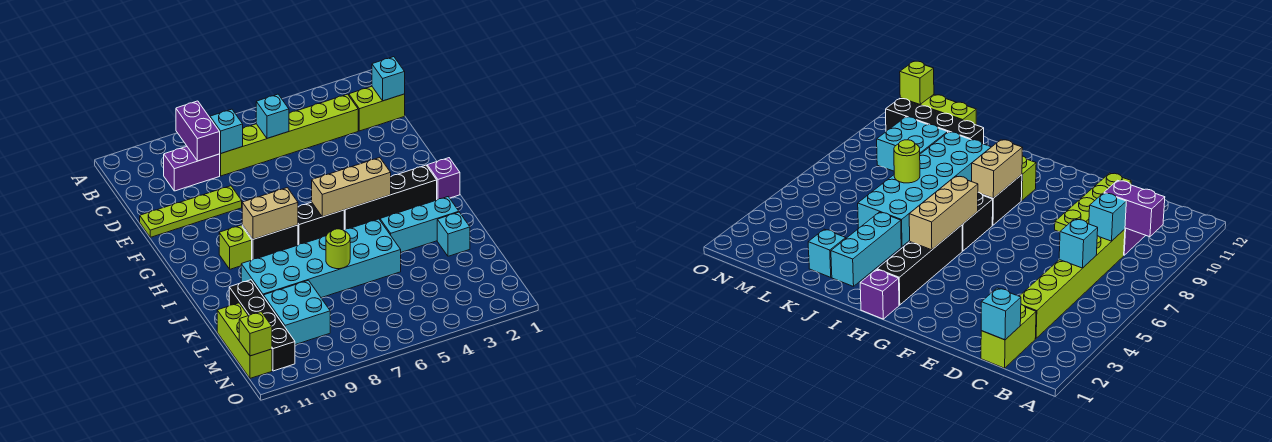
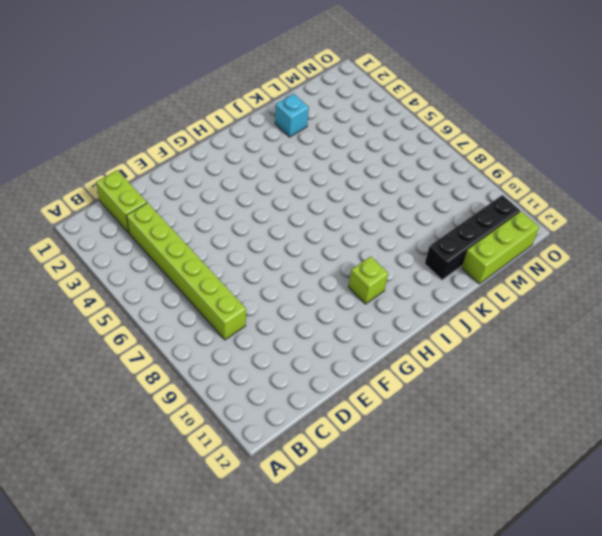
none -> purple 1x2 brick [164,147,220,191]
none -> lime 1x4 plate [140,186,242,237]
none -> purple 1x1 brick [427,158,460,200]

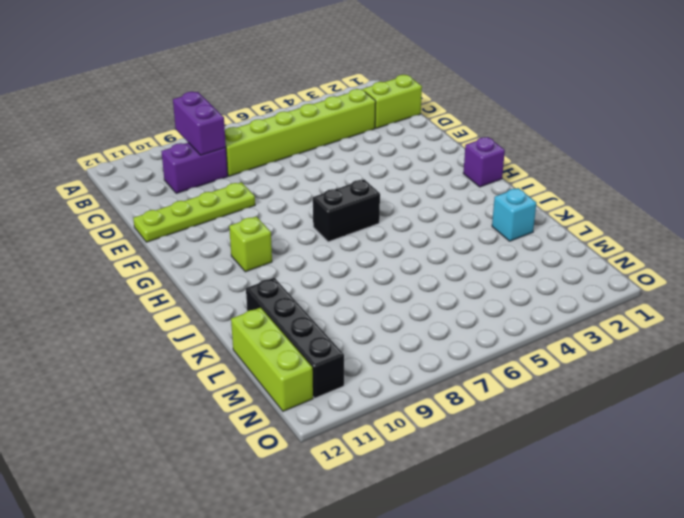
none -> black 1x4 brick [344,165,437,230]
none -> black 1x2 brick [242,225,298,260]
none -> cyan 1x3 brick [380,197,459,252]

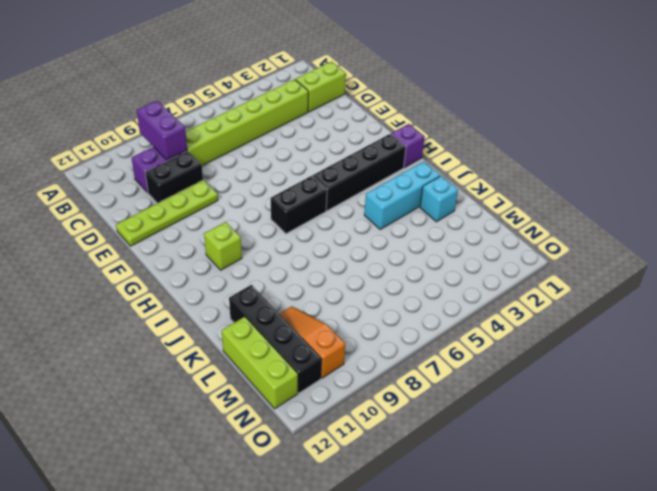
black 1x2 brick [145,151,203,203] -> black 1x2 brick moved to [242,225,298,260]
orange 1x3 slope [280,306,345,378] -> cyan 2x2 brick [263,280,330,345]
none -> cyan 2x6 brick [241,219,401,298]
none -> cyan 1x1 brick [372,57,405,101]
none -> cyan 1x1 brick [256,94,289,138]

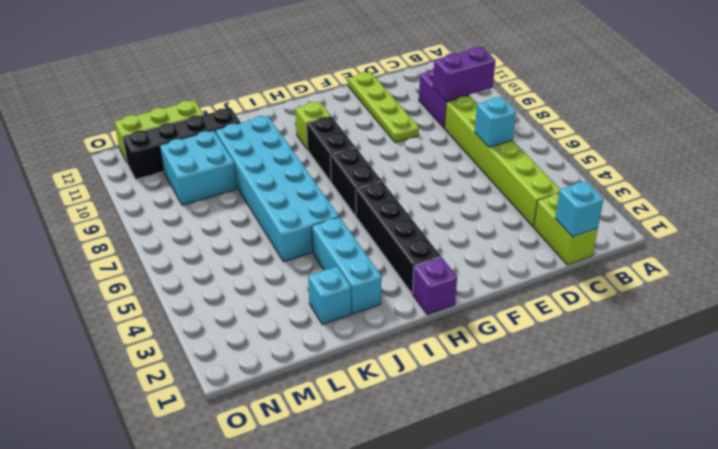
none -> cyan 1x1 brick [210,109,243,153]
none -> tan 1x3 brick [312,158,391,217]
none -> tan 1x2 brick [242,188,298,239]

